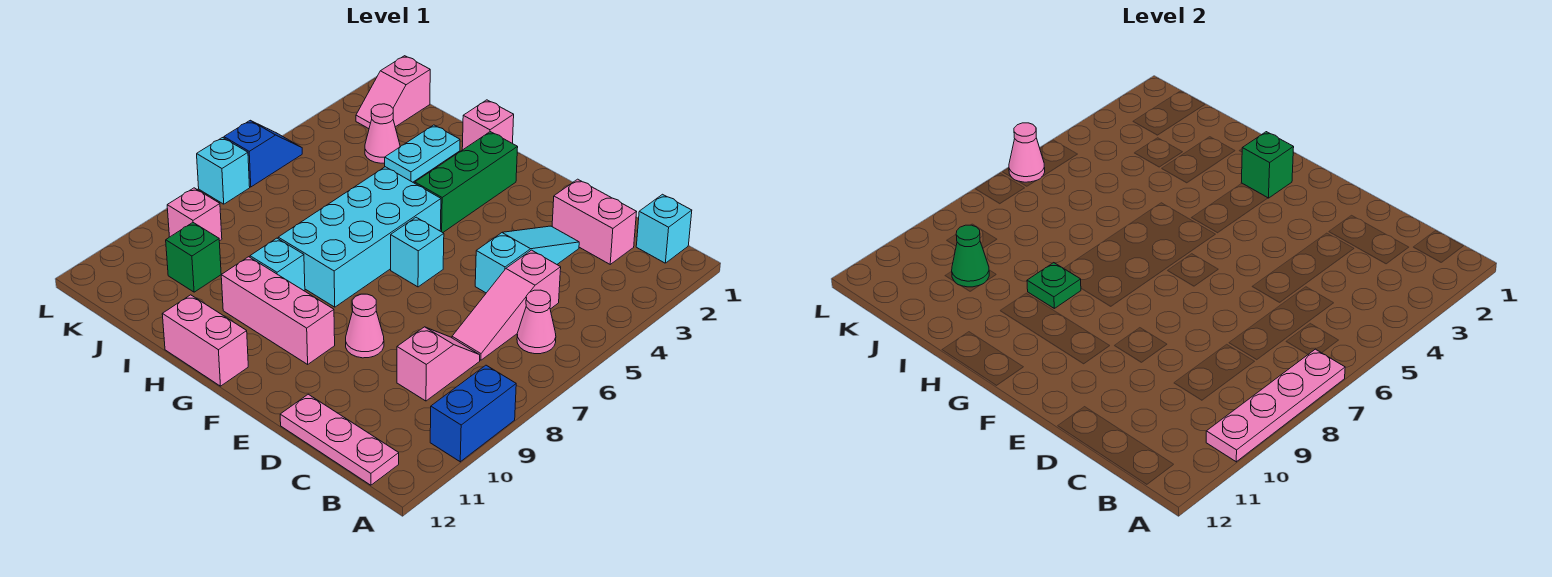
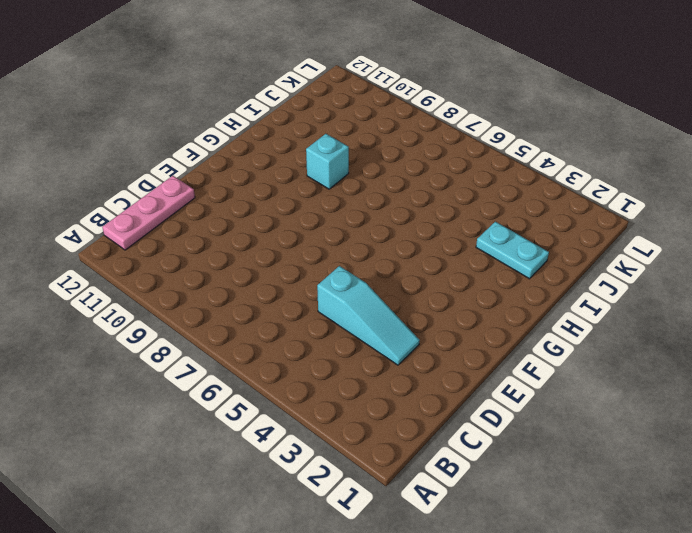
none -> blue 1x2 brick [430,365,516,462]
none -> cyan 1x1 brick [636,194,692,263]
none -> pink 1x1 cone [517,290,556,354]

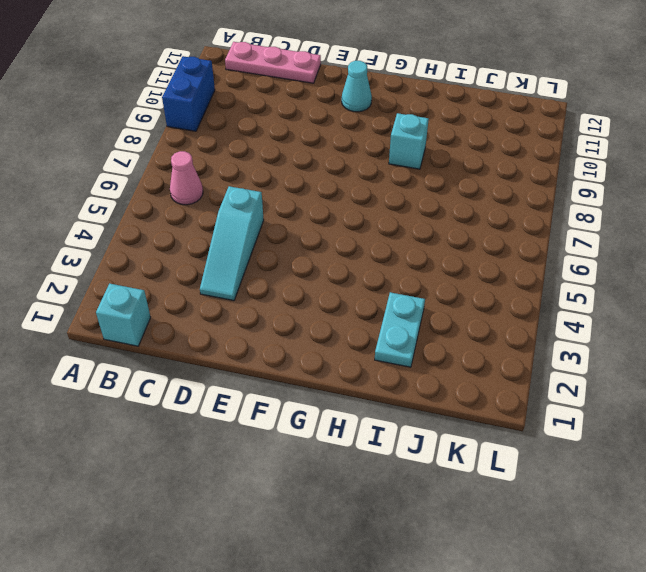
cyan 1x1 cone [342,61,372,112] -> none
none -> pink 1x2 brick [552,179,636,264]
none -> pink 1x3 slope [452,250,561,360]
none -> pink 1x2 slope [397,327,480,401]

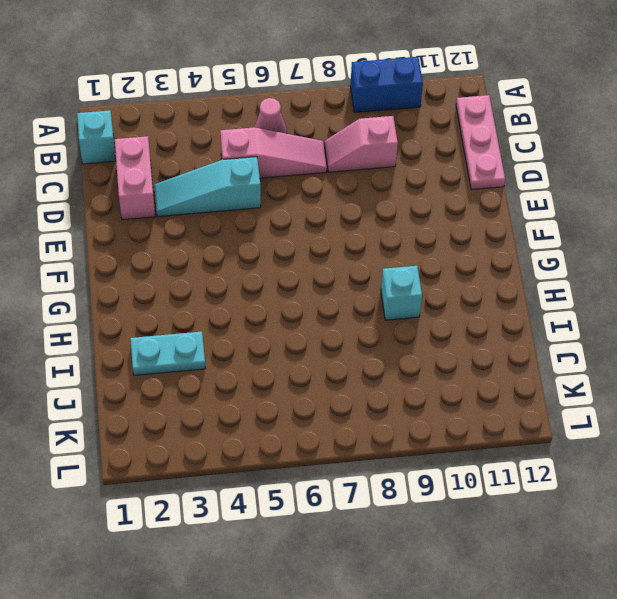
none -> pink 1x1 cone [346,294,384,358]
none -> cyan 1x1 brick [391,217,444,287]
none -> pink 1x3 brick [221,257,335,364]

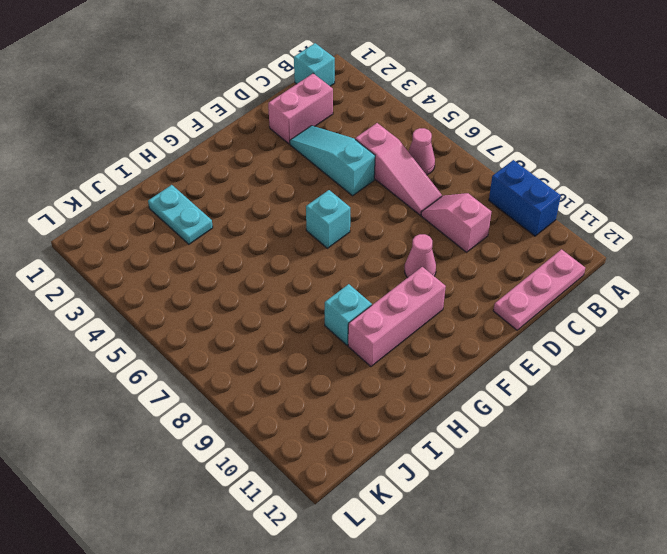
none -> green 1x3 brick [415,132,518,233]
none -> cyan 2x4 brick [278,167,441,307]
none -> pink 1x2 brick [162,295,248,386]

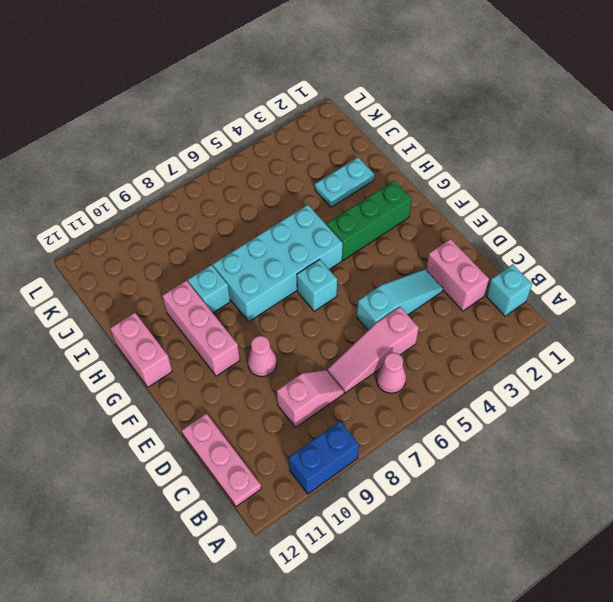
none -> pink 1x1 brick [462,100,514,150]
none -> pink 1x1 cone [365,104,400,163]
none -> green 1x1 brick [166,223,221,292]

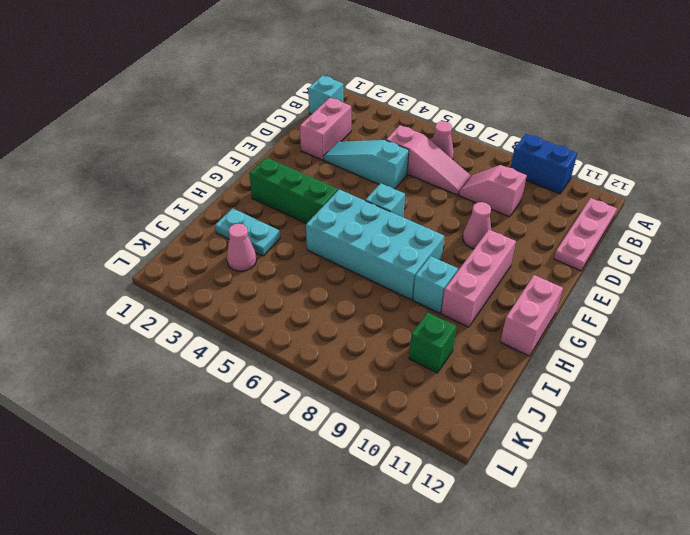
none -> pink 1x1 brick [462,100,514,150]
none -> pink 1x2 slope [356,56,430,129]
none -> pink 1x1 brick [167,188,222,241]

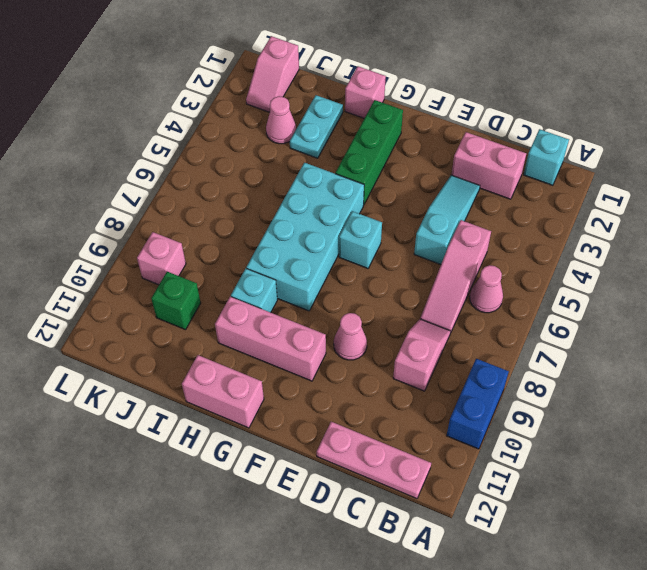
none -> blue 1x2 slope [224,121,302,187]
none -> cyan 1x1 brick [197,138,250,204]
none -> pink 1x4 plate [1206,349,1345,462]

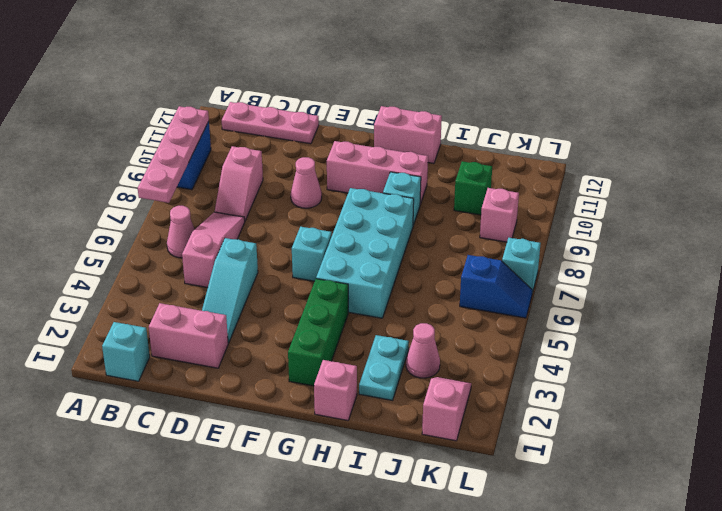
blue 1x2 slope [460,255,532,318] -> blue 1x2 slope turned to [224,121,302,187]
none -> green 1x1 brick [1241,132,1294,198]
none -> green 1x1 plate [1027,263,1081,308]
none -> green 1x1 cone [952,225,989,287]

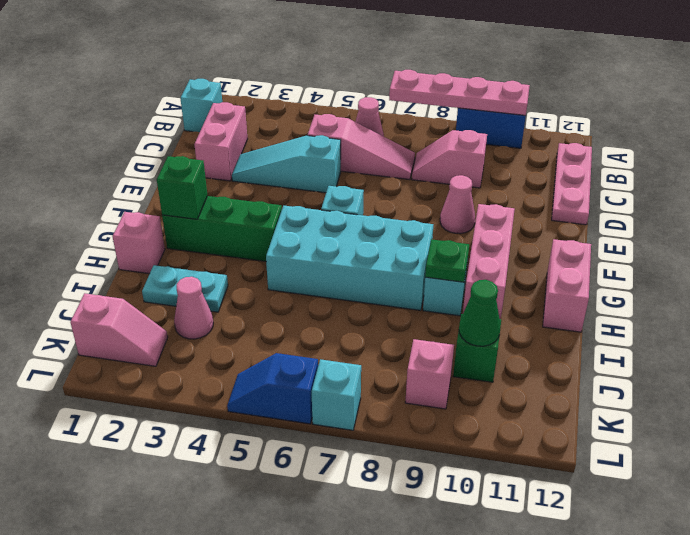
none -> pink 1x1 cone [1009,123,1045,182]

